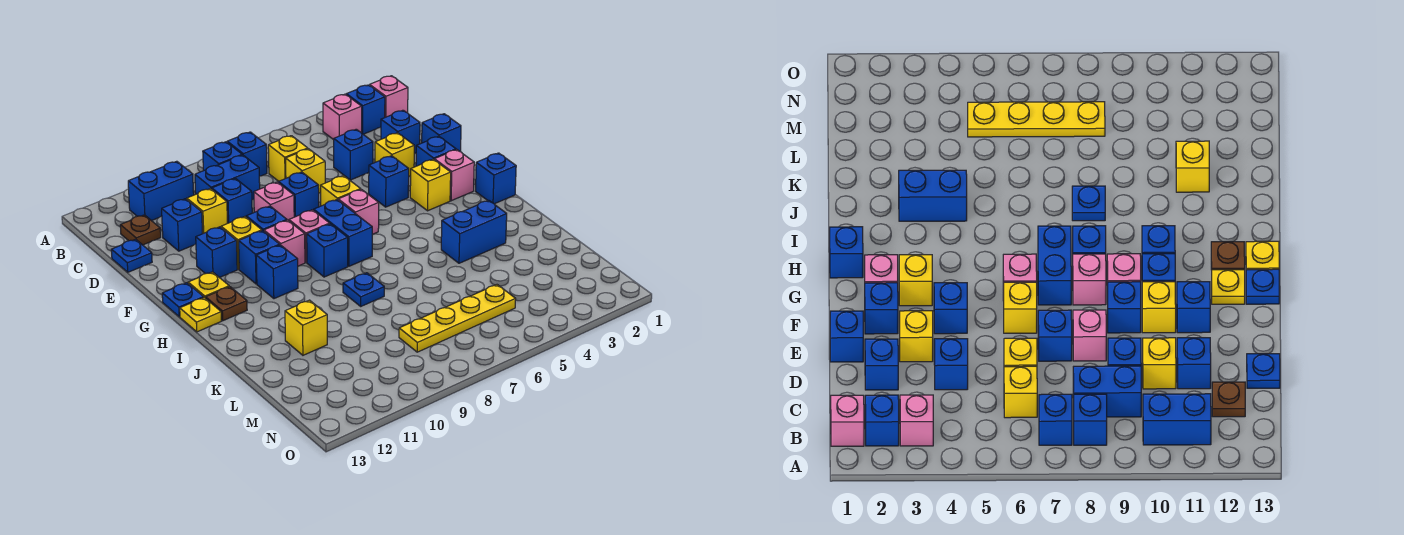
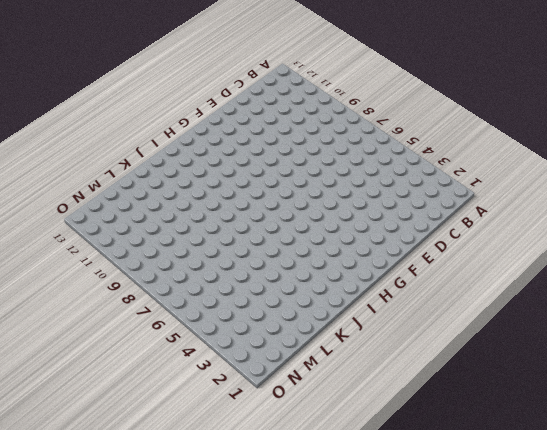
none -> pink 1x1 brick [370,76,408,117]
none -> blue 1x1 brick [346,85,385,134]
none -> pink 1x1 brick [323,94,362,140]
none -> blue 1x1 brick [227,132,267,176]

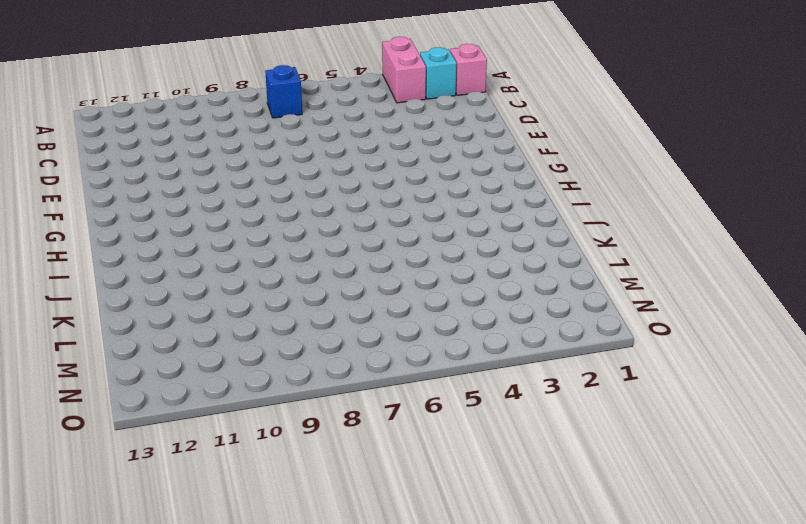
pink 1x2 brick [382,37,426,103] -> pink 1x1 brick [323,94,362,140]
cyan 1x1 brick [420,47,457,99] -> blue 1x1 brick [346,85,385,134]
none -> blue 1x1 brick [203,142,242,171]
none -> blue 1x2 brick [128,161,194,221]
none -> yellow 1x1 brick [268,136,308,181]
none -> blue 1x2 brick [195,155,260,200]

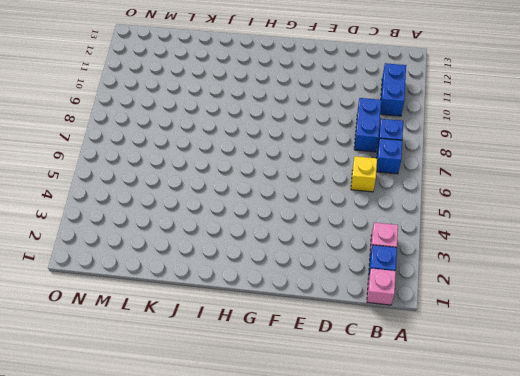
none -> brown 1x1 plate [120,215,161,245]
none -> blue 1x1 brick [381,110,420,154]
none -> blue 1x1 brick [334,129,373,180]
none -> yellow 1x1 brick [286,149,325,193]

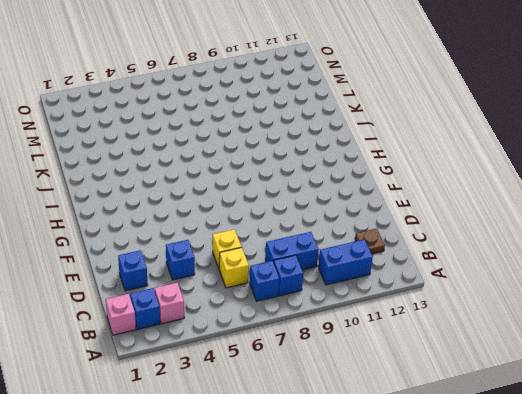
none -> blue 1x1 brick [212,178,252,223]
none -> yellow 1x1 brick [187,189,228,234]
none -> blue 1x1 brick [162,199,203,251]
none -> blue 1x1 plate [111,239,152,272]

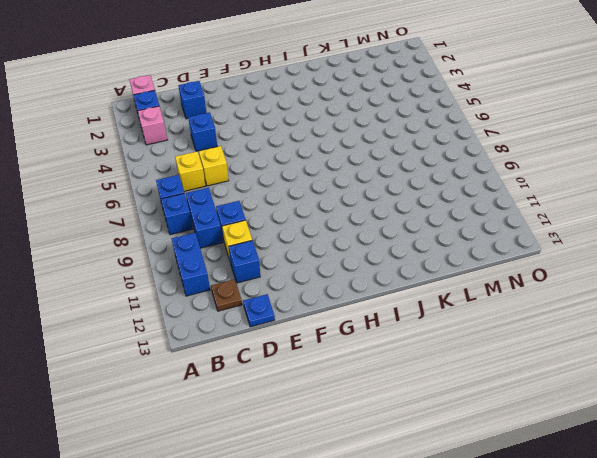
none -> blue 1x1 brick [422,114,461,152]
none -> yellow 1x1 brick [375,133,414,176]
none -> blue 1x1 brick [279,172,319,217]
none -> pink 1x1 brick [254,182,294,221]

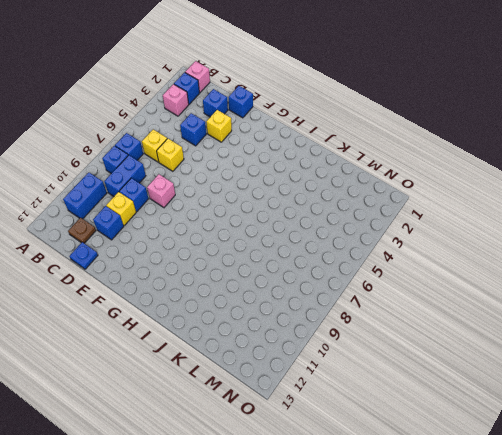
none -> blue 1x1 brick [279,172,319,217]
none -> blue 1x1 brick [416,136,456,166]
none -> blue 1x1 brick [369,156,409,207]
none -> yellow 1x1 brick [320,176,361,206]

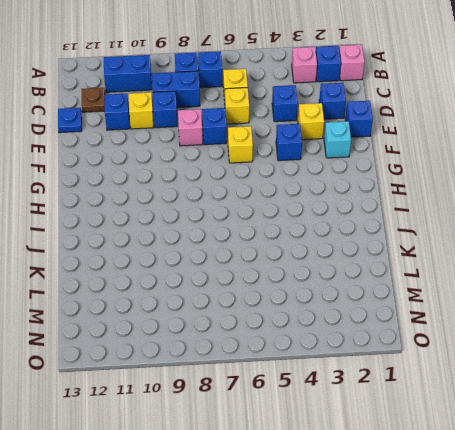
cyan 1x1 brick [324,121,351,158] -> blue 1x1 brick [416,136,456,166]
none -> blue 1x1 brick [246,206,287,231]
none -> yellow 1x1 brick [221,217,262,269]
none -> blue 1x1 brick [196,227,237,278]
none -> pink 1x1 brick [434,150,474,201]

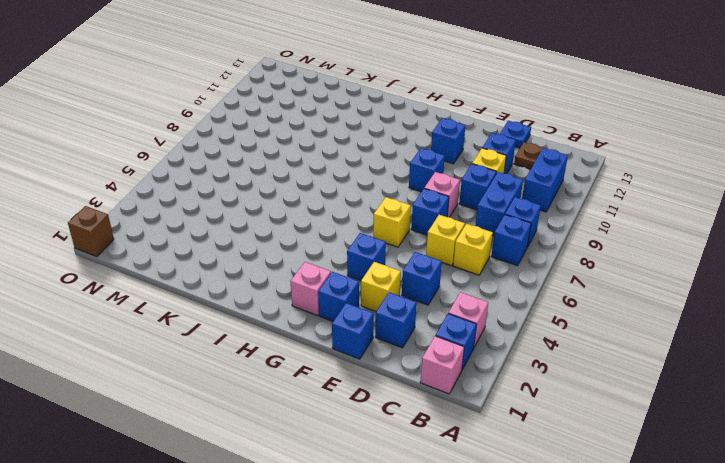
brown 1x1 brick [68,206,114,257] -> none
none -> yellow 1x1 brick [221,217,262,269]
none -> yellow 1x1 brick [410,159,451,211]
none -> pink 1x1 brick [338,189,379,234]
none -> blue 1x2 brick [314,200,373,266]

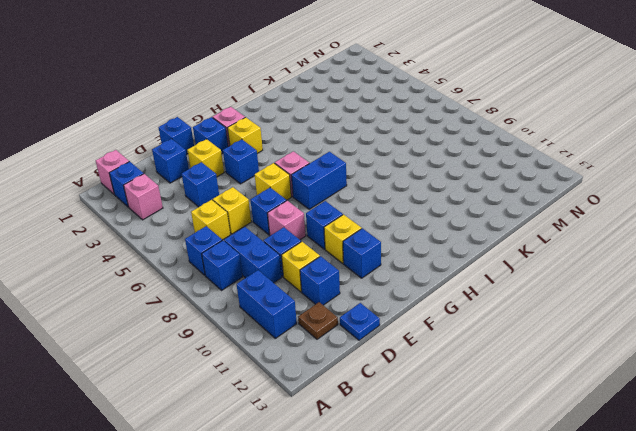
none -> pink 1x1 brick [289,210,330,263]
none -> pink 1x1 brick [264,220,305,266]
none -> blue 1x1 brick [239,231,280,284]
none -> yellow 1x1 plate [188,272,229,298]

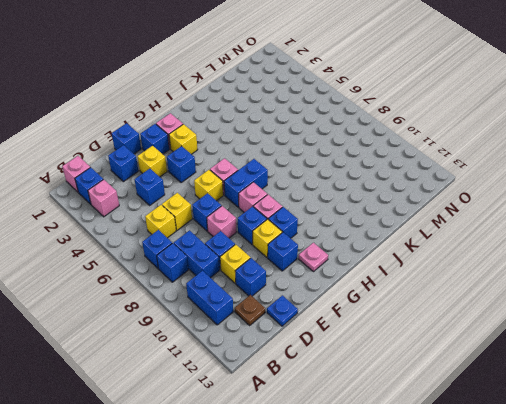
pink 1x1 plate [299,243,328,272] -> yellow 1x1 plate [188,272,229,298]
none -> blue 1x1 plate [162,283,204,317]
none -> blue 1x1 brick [476,153,516,204]
none -> blue 1x1 brick [307,224,348,277]
none -> blue 1x1 brick [256,245,298,299]

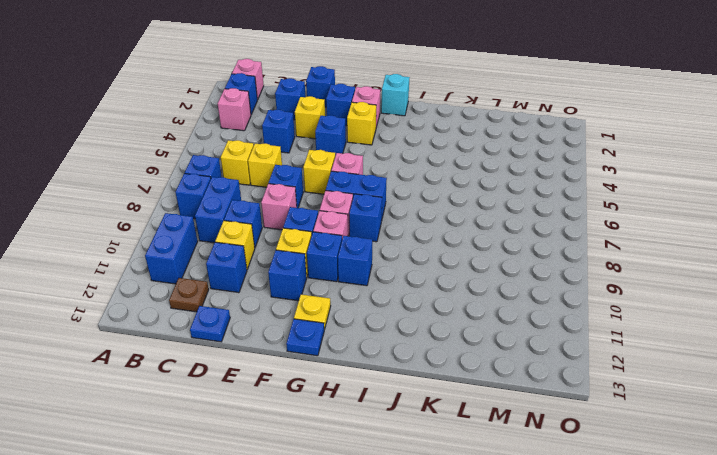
cyan 1x1 brick [381,74,410,116] -> blue 1x1 brick [476,153,516,204]
none -> brown 1x1 plate [206,287,247,321]
none -> yellow 1x1 plate [180,297,221,332]
none -> blue 1x2 brick [441,200,507,263]
none -> blue 1x1 plate [343,273,384,306]

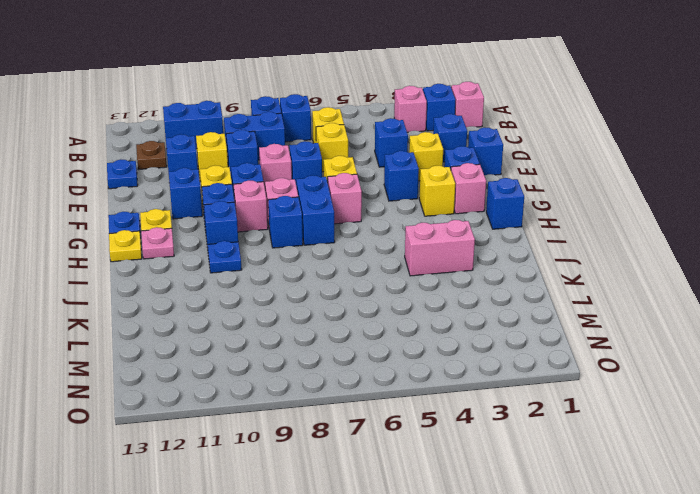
pink 1x1 plate [141,227,174,259] -> brown 1x1 plate [206,287,247,321]
blue 1x1 plate [208,241,242,273] -> blue 1x1 plate moved to [343,273,384,306]
pink 1x2 brick [405,220,475,276] -> blue 1x2 brick [441,200,507,263]
none -> yellow 1x1 brick [285,300,327,355]
none -> yellow 1x4 plate [399,285,516,352]

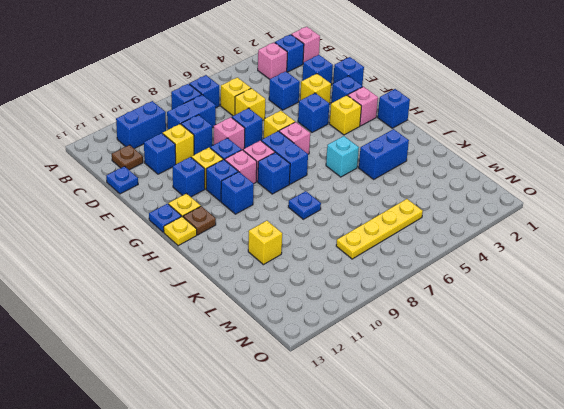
cyan 1x1 brick [326,136,359,177] -> none

